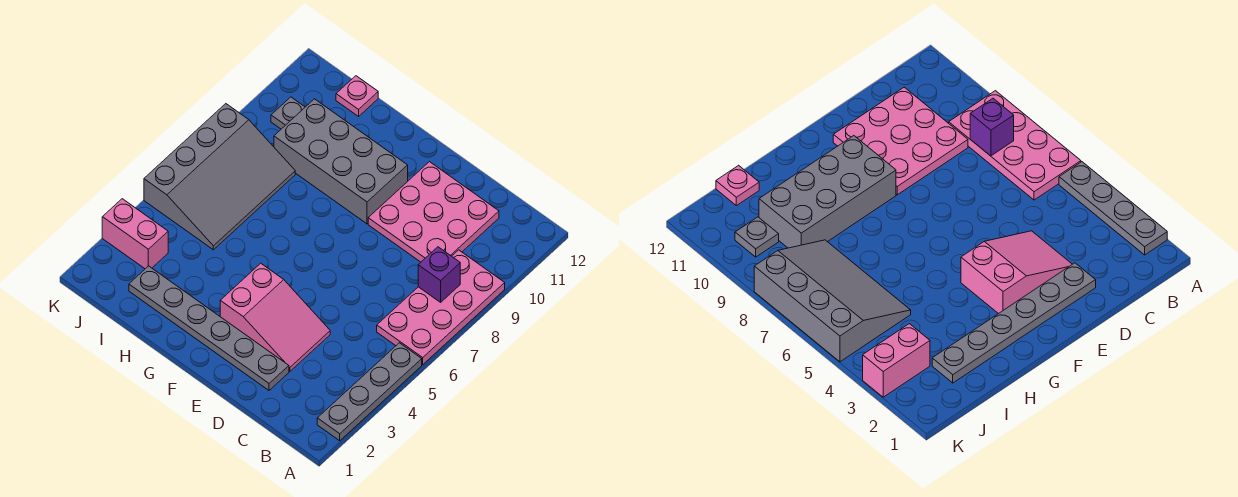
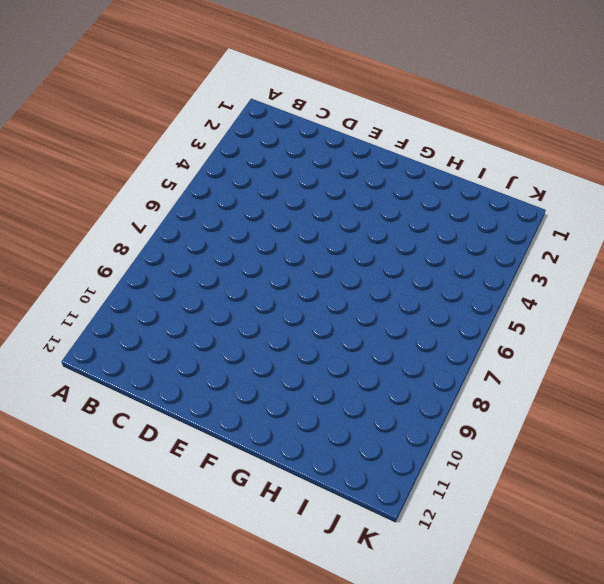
none -> grey 1x4 plate [317,343,422,441]
none -> pink 2x4 plate [377,250,505,364]

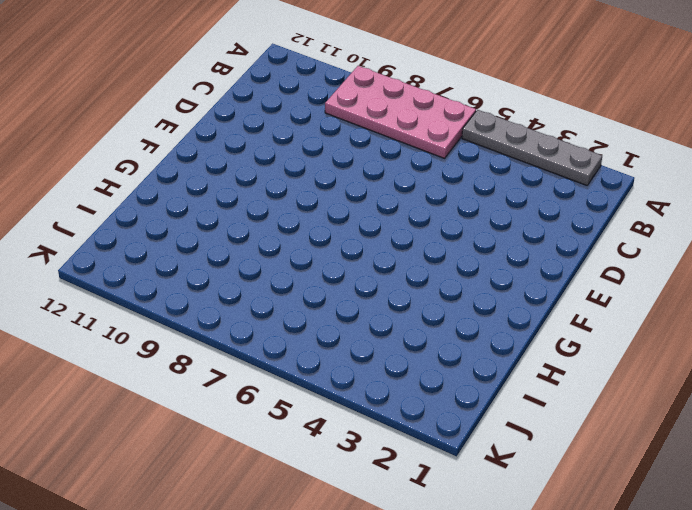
none -> pink 3x3 plate [368,162,499,262]
none -> grey 1x6 plate [129,266,289,390]

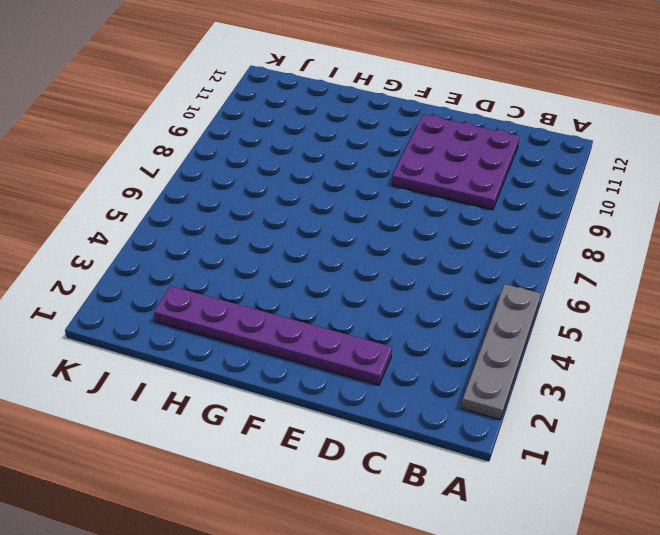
purple 3x3 plate [392,115,520,210] -> pink 3x3 plate [368,162,499,262]
purple 1x6 plate [154,286,392,385] -> grey 1x6 plate [129,266,289,390]
none -> pink 2x4 plate [377,250,505,364]
none -> pink 2x3 slope [220,263,330,372]

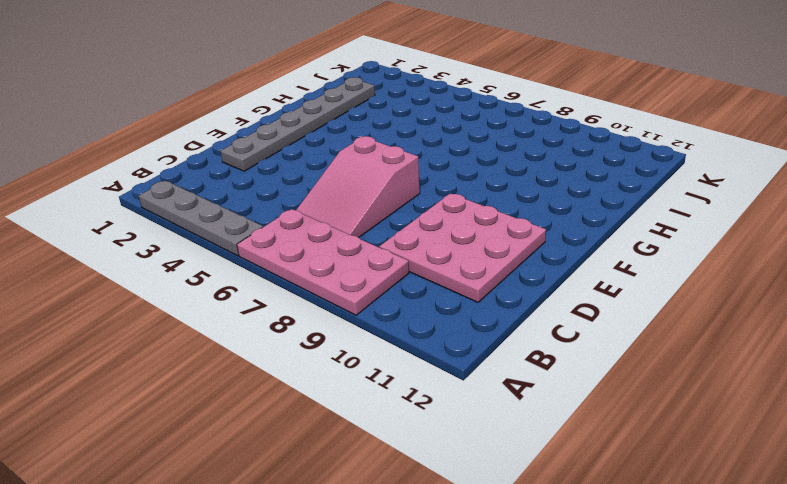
pink 2x3 slope [296,136,420,238] -> pink 2x3 slope moved to [220,263,330,372]
none -> grey 2x4 brick [274,99,408,224]
none -> grey 3x4 slope [144,104,295,250]

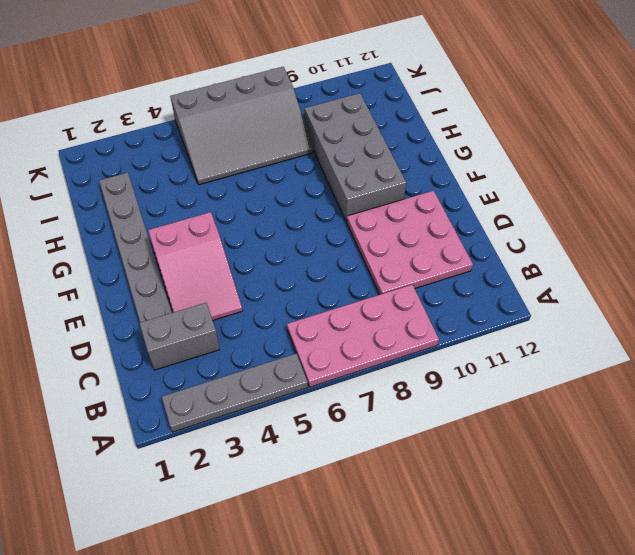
grey 1x2 brick [140,303,220,370] -> none
none -> pink 1x1 plate [336,76,378,116]
none -> pink 1x2 brick [102,199,168,269]

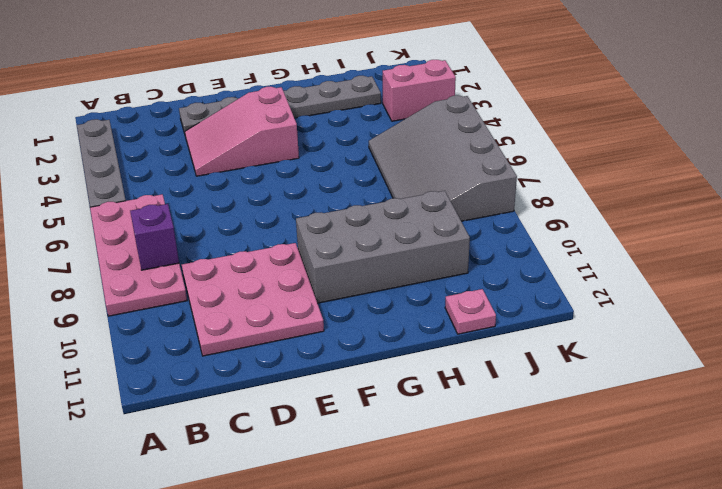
none -> grey 1x1 plate [271,97,305,129]

